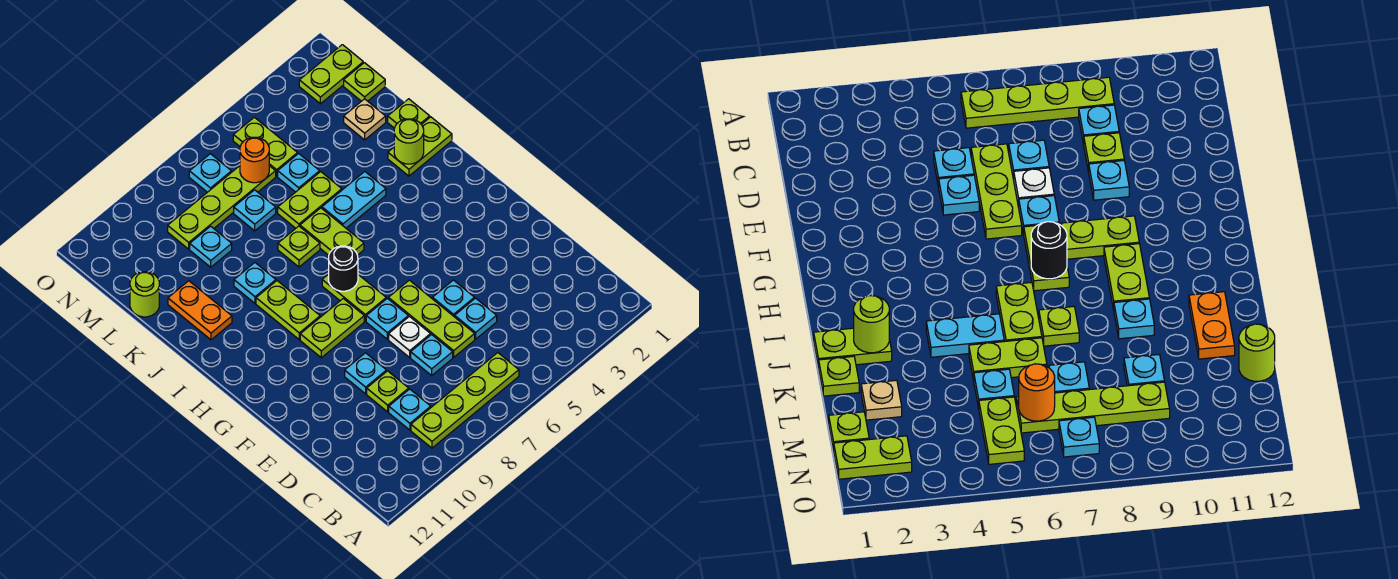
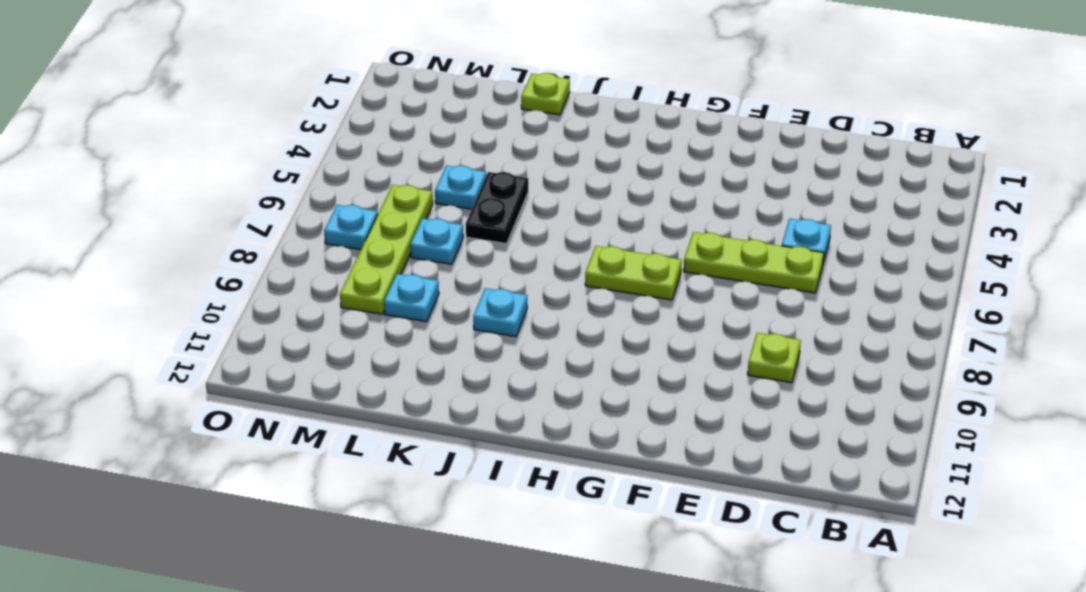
black 1x2 plate [466,172,528,244] -> lime 1x2 plate [278,172,342,228]
none -> lime 1x4 plate [411,353,519,448]
none -> cyan 1x1 plate [389,389,431,430]
none -> cyan 1x1 plate [411,335,453,375]
none -> cyan 1x1 plate [432,280,474,317]

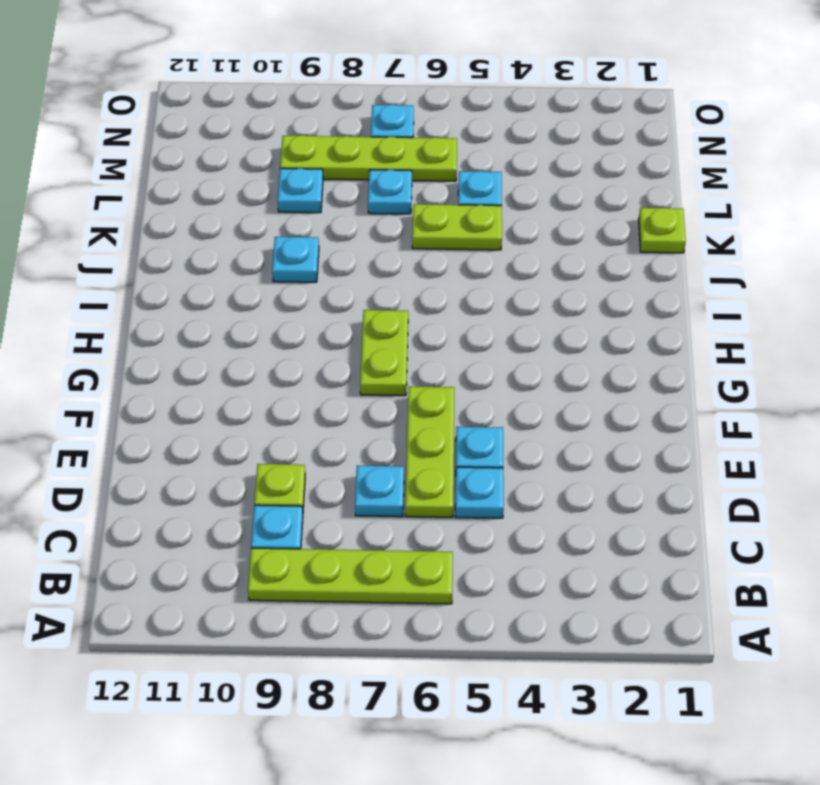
none -> white 1x1 plate [389,317,431,357]
none -> cyan 1x1 plate [345,353,387,394]
none -> cyan 1x1 plate [366,298,408,339]
none -> lime 1x2 plate [300,299,364,358]

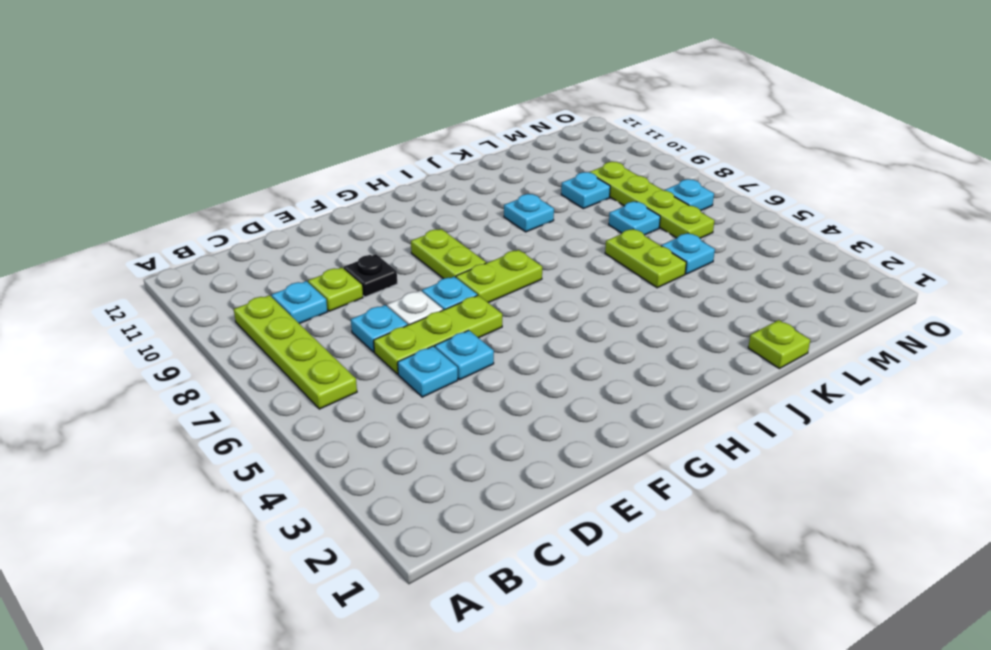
black 1x1 plate [344,254,397,297] -> cyan 1x1 plate [345,353,387,394]
none -> lime 1x2 plate [256,281,320,339]
none -> lime 1x2 plate [300,208,364,255]
none -> lime 1x2 plate [388,117,452,176]
none -> cyan 1x2 plate [322,172,386,228]

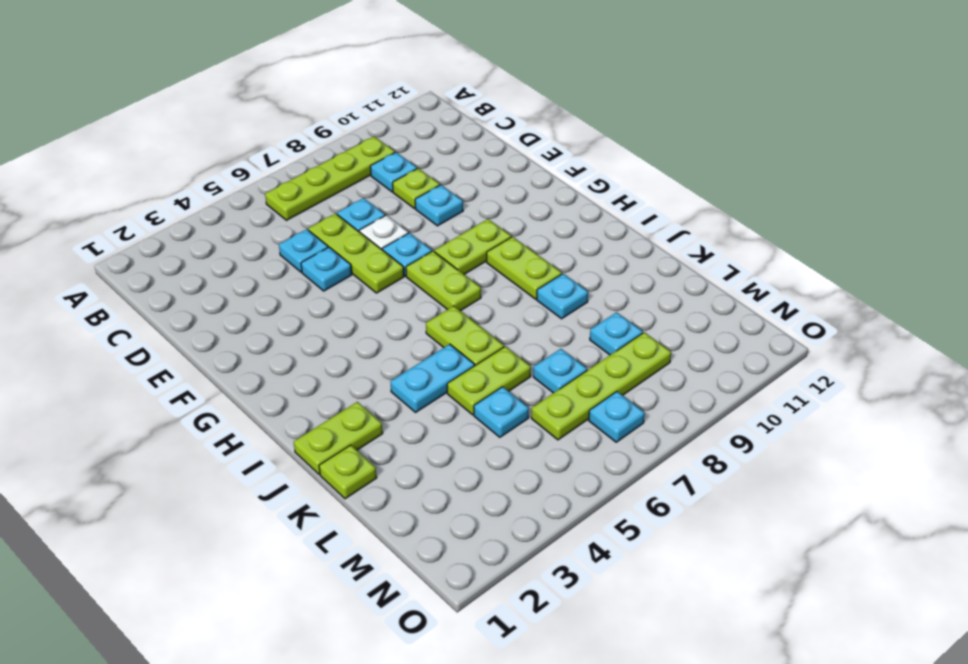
none -> lime 1x1 plate [278,226,320,267]
none -> orange 1x2 plate [168,281,232,340]
none -> tan 1x1 plate [344,99,386,140]
none -> lime 1x1 round brick [130,272,159,317]

